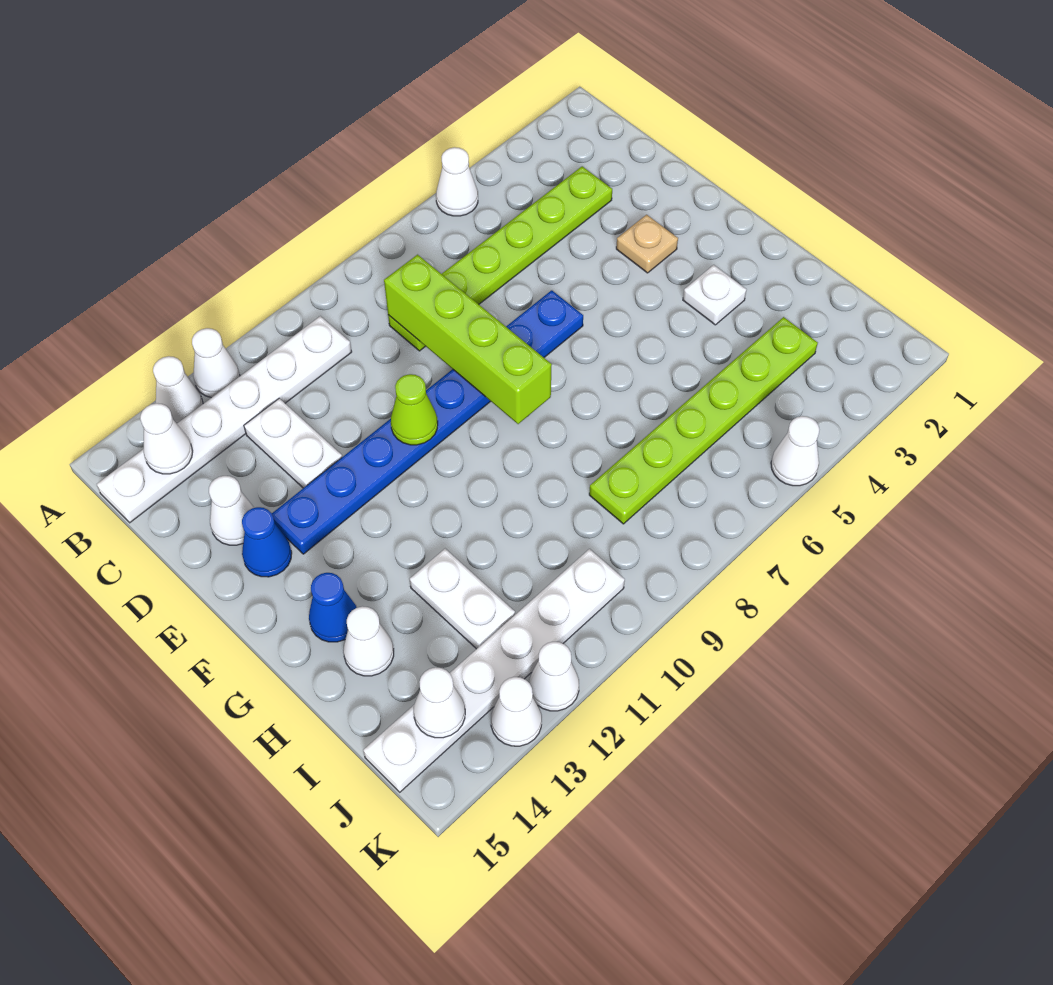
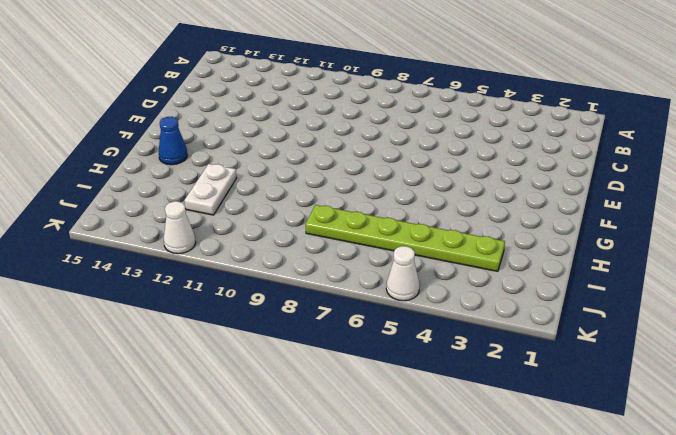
none -> white 1x1 cone [436,147,478,216]
none -> white 1x1 cone [192,328,240,398]
none -> white 1x1 cone [153,356,203,424]

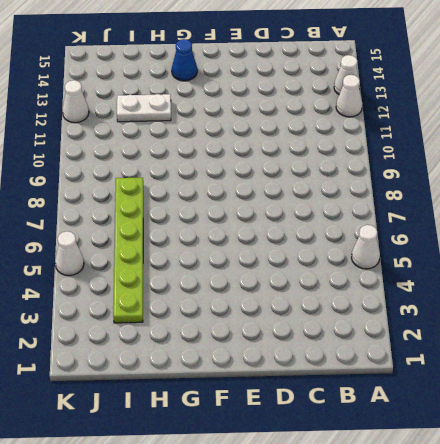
none -> white 1x6 plate [97,316,352,523]
none -> lime 1x6 plate [388,166,612,351]
none -> white 1x2 plate [244,398,342,488]

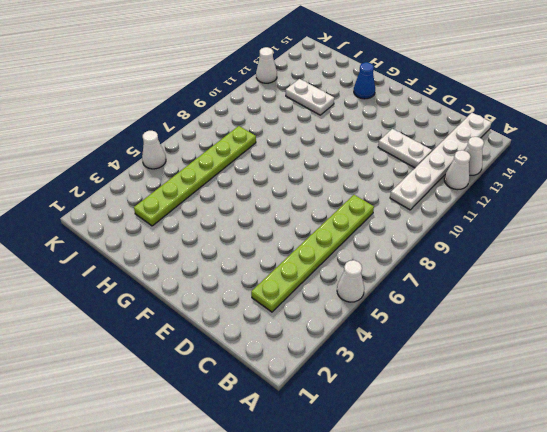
none -> white 1x1 cone [209,476,254,545]
none -> tan 1x1 plate [616,215,678,273]
none -> blue 1x8 plate [272,290,583,554]

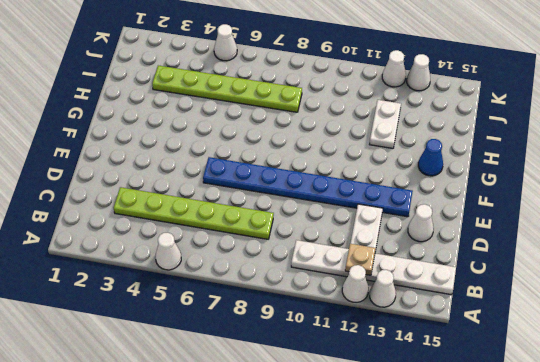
tan 1x1 plate [345,244,376,275] -> tan 1x1 plate moved to [616,215,678,273]
none -> blue 1x1 cone [242,507,292,577]
none -> white 1x1 plate [683,265,746,325]
none -> white 1x1 cone [343,606,394,676]

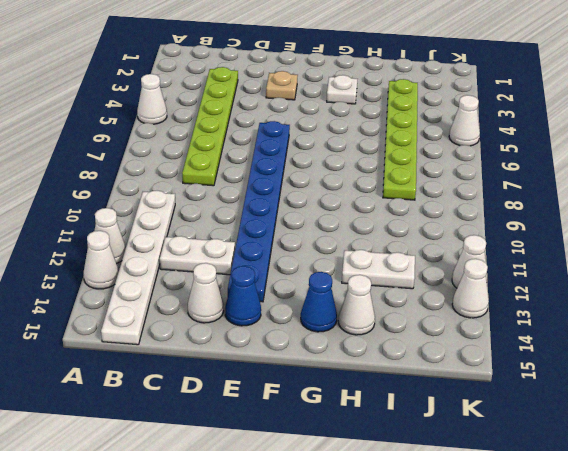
none -> white 1x6 plate [363,549,625,792]
none -> white 1x1 cone [140,403,193,474]
none -> lime 1x4 brick [384,255,552,424]

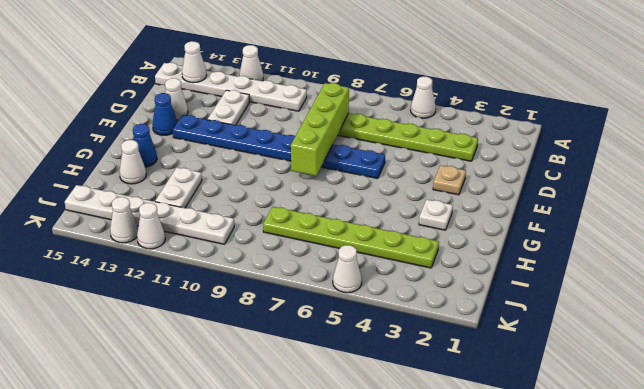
none -> white 1x1 cone [153,356,203,424]
none -> lime 1x1 cone [391,374,438,445]
none -> white 1x1 cone [414,667,465,738]

